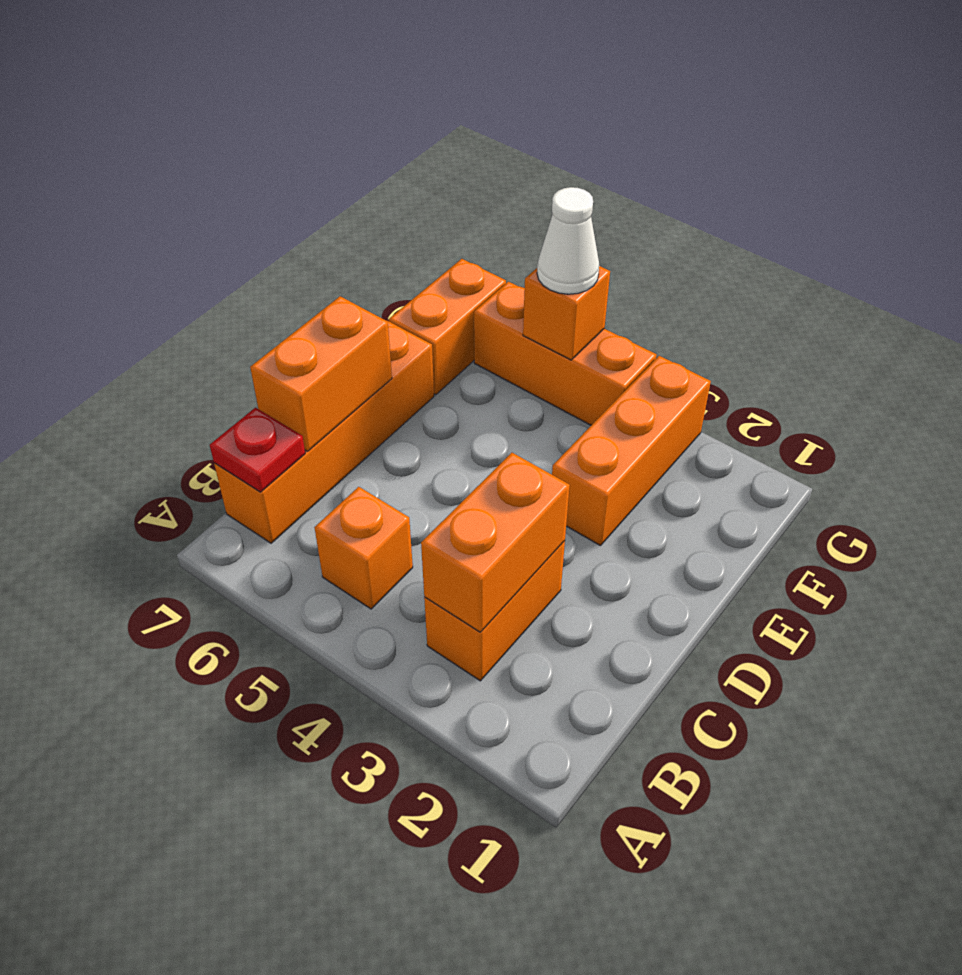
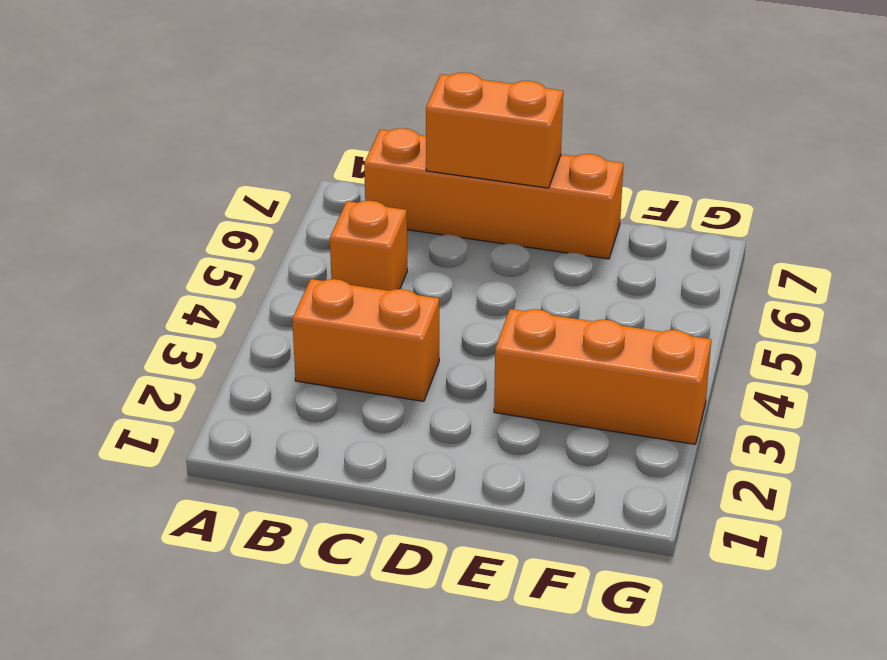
none -> orange 1x2 brick [389,259,506,395]
none -> orange 1x3 brick [474,282,656,425]

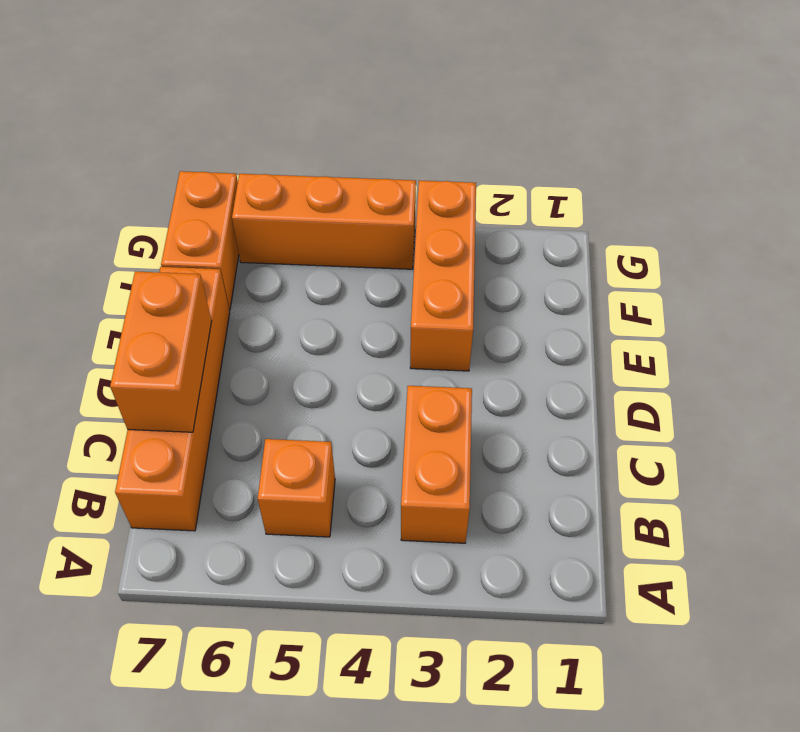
none -> orange 1x2 brick [421,453,570,632]
none -> red 1x1 plate [210,408,305,492]

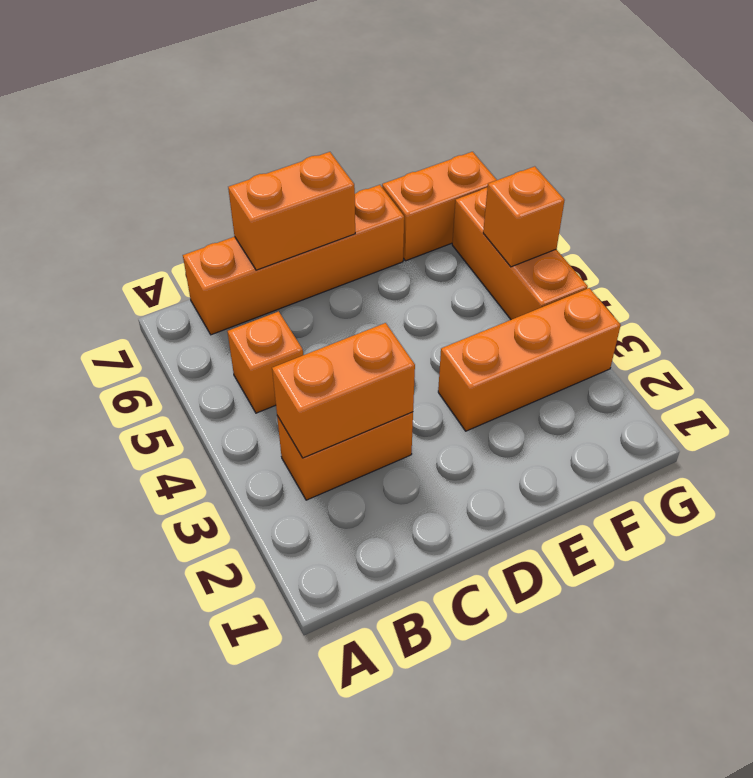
none -> red 1x1 plate [210,408,305,492]
none -> white 1x1 cone [537,187,599,294]

